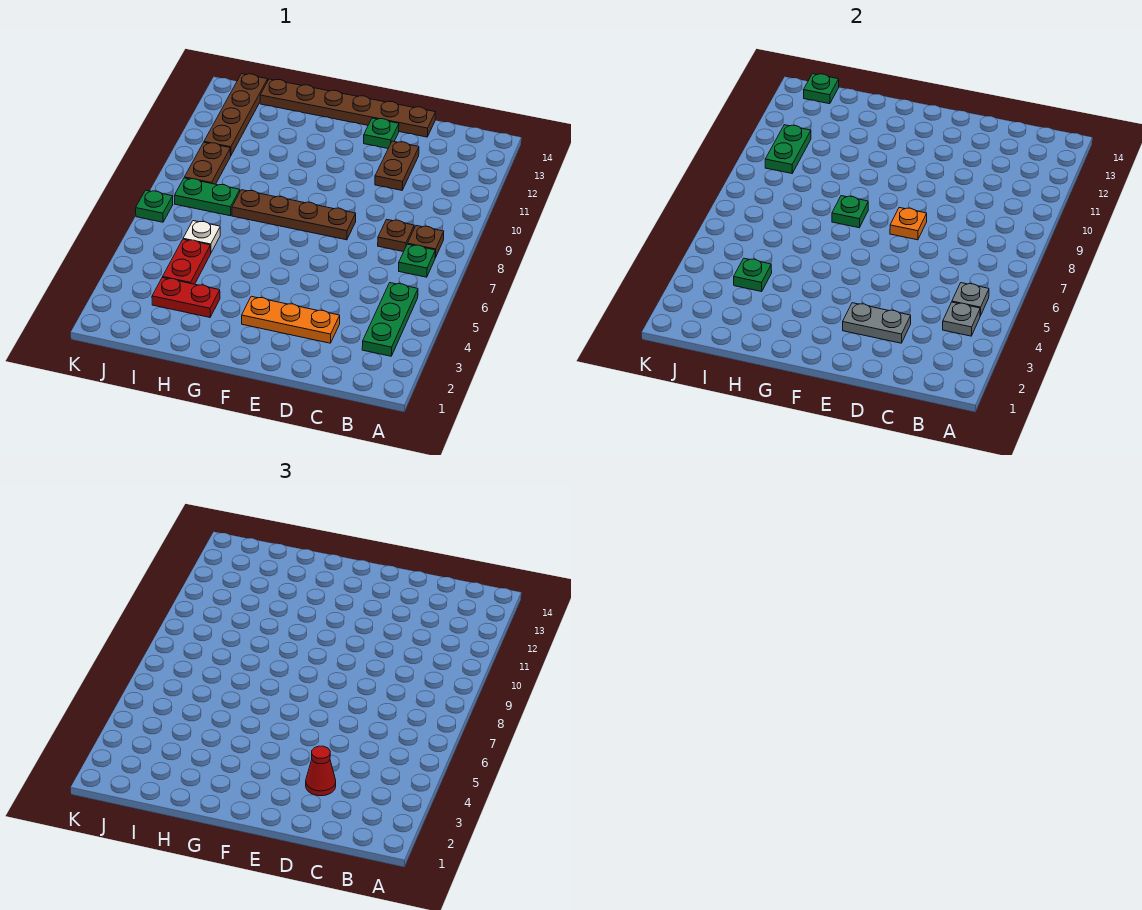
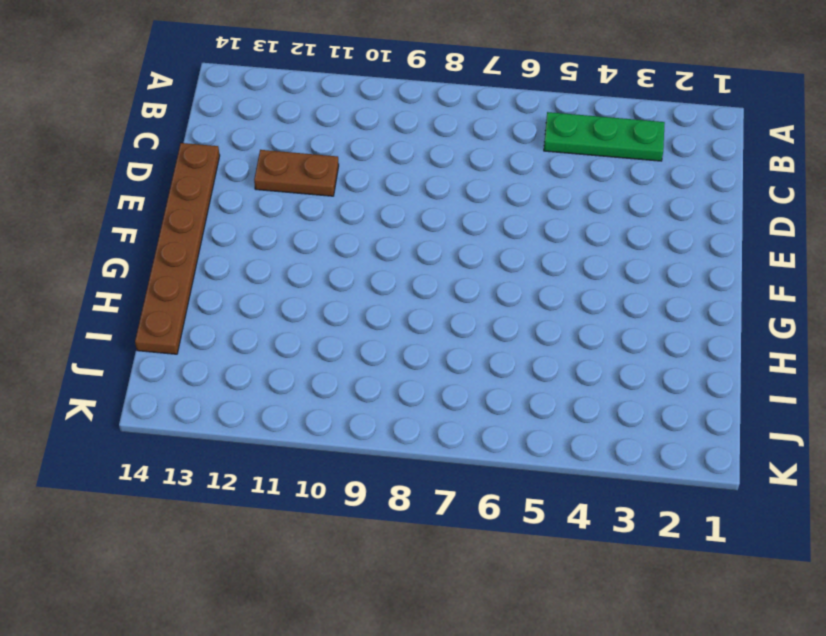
none -> green 1x1 plate [399,244,435,277]
none -> brown 1x1 plate [408,226,444,258]
none -> brown 1x1 plate [378,219,414,252]

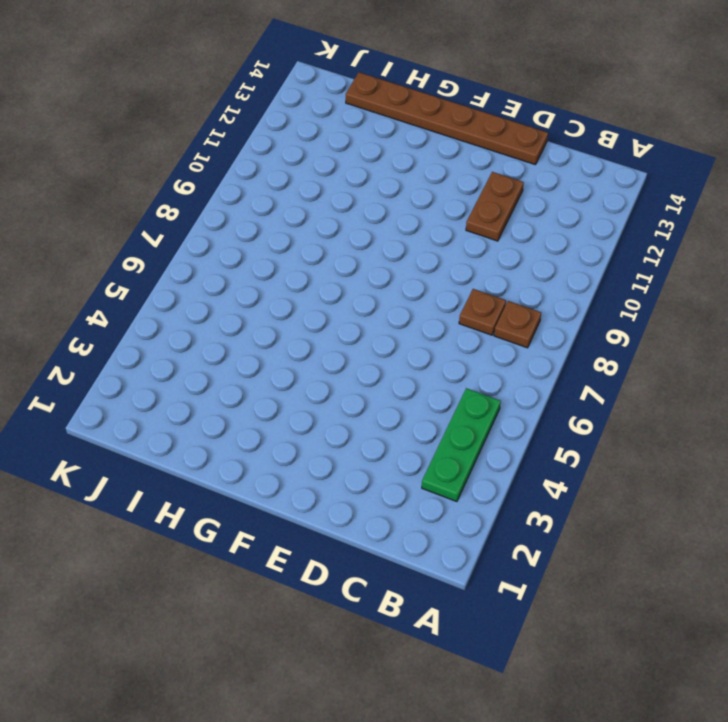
none -> green 1x1 plate [399,244,435,277]
none -> orange 1x3 plate [242,296,340,343]
none -> brown 1x4 plate [232,190,356,240]

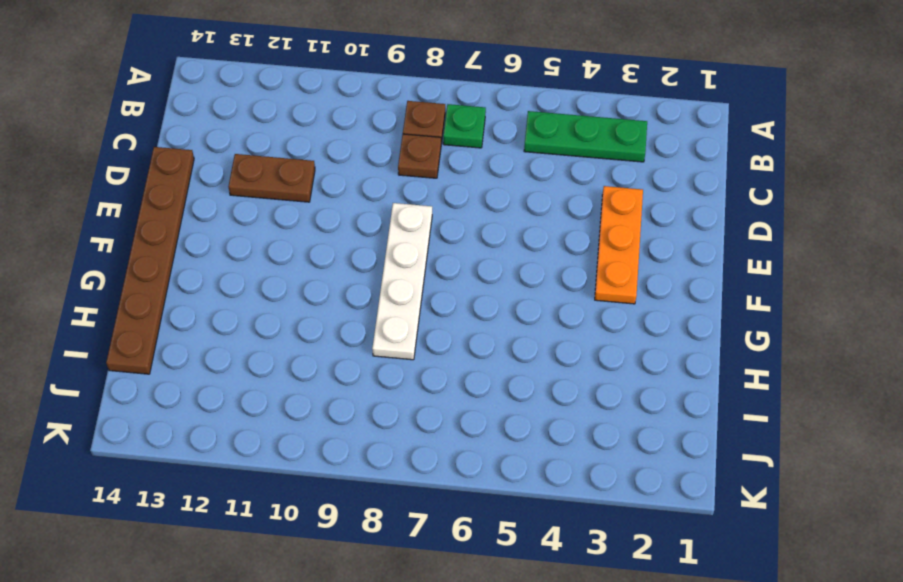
white 1x4 plate [372,203,432,360] -> brown 1x4 plate [232,190,356,240]
none -> green 1x1 plate [364,118,399,148]
none -> red 1x2 plate [152,277,220,317]
none -> red 1x2 plate [163,239,211,284]

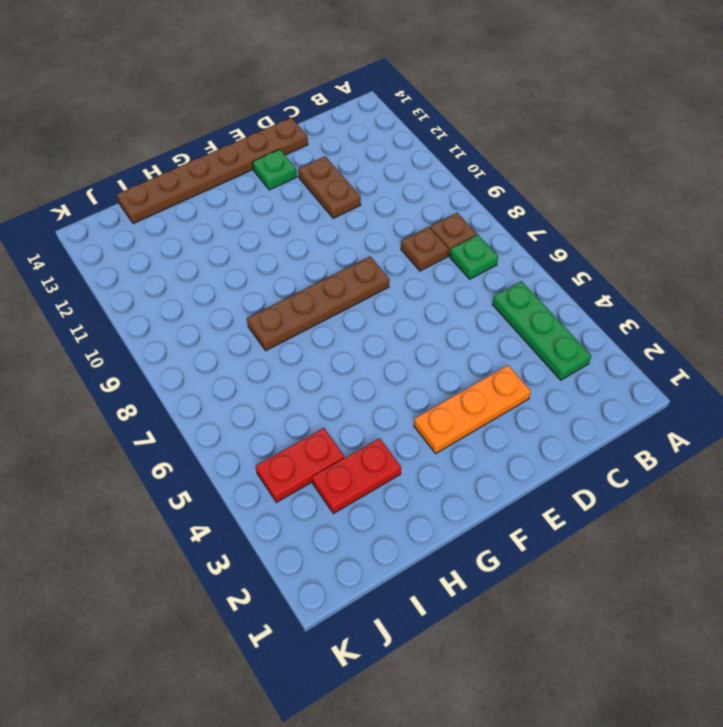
red 1x2 plate [256,428,344,502] -> red 1x2 plate turned to [163,239,211,284]
none -> white 1x1 plate [183,221,220,252]
none -> green 1x2 plate [174,178,240,216]
none -> brown 1x2 plate [184,142,231,184]

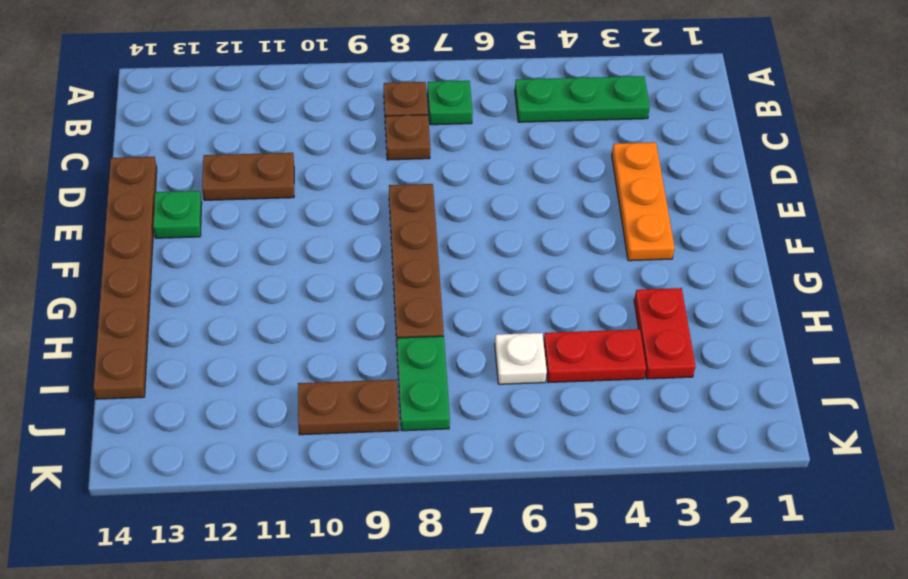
none -> brown 1x4 plate [204,74,268,155]
none -> green 1x1 plate [136,190,173,222]
none -> grey 1x1 plate [943,302,980,336]

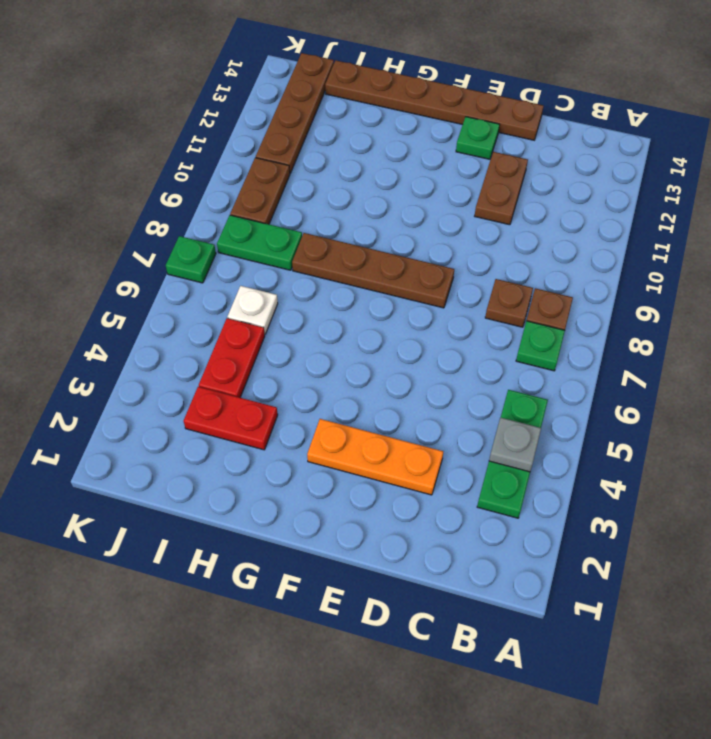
none -> grey 1x1 plate [952,283,989,316]
none -> grey 1x2 plate [843,303,911,343]
none -> orange 1x1 plate [890,208,927,240]

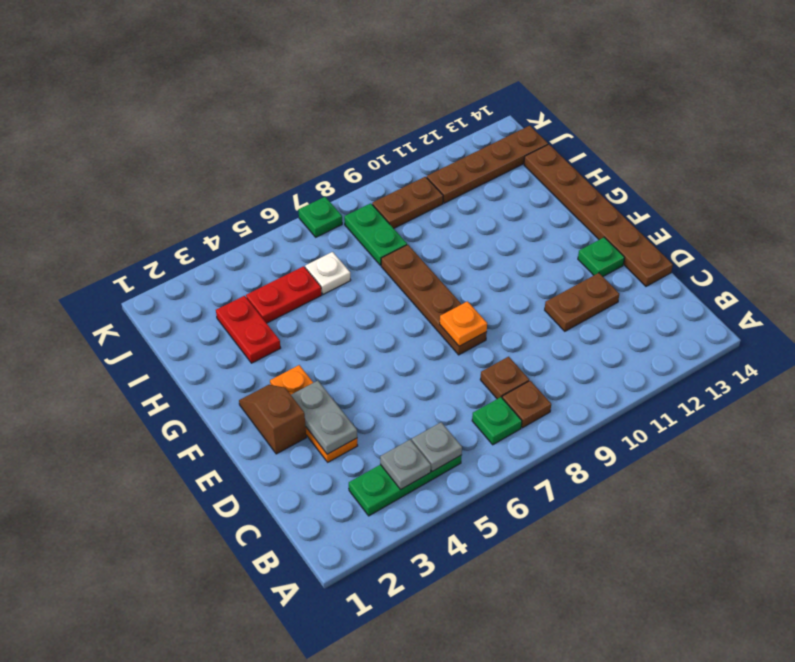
brown 1x2 slope [239,385,306,454] -> none
none -> green 1x1 plate [832,196,868,228]
none -> green 1x1 plate [734,258,772,292]
none -> green 1x2 plate [765,125,811,173]

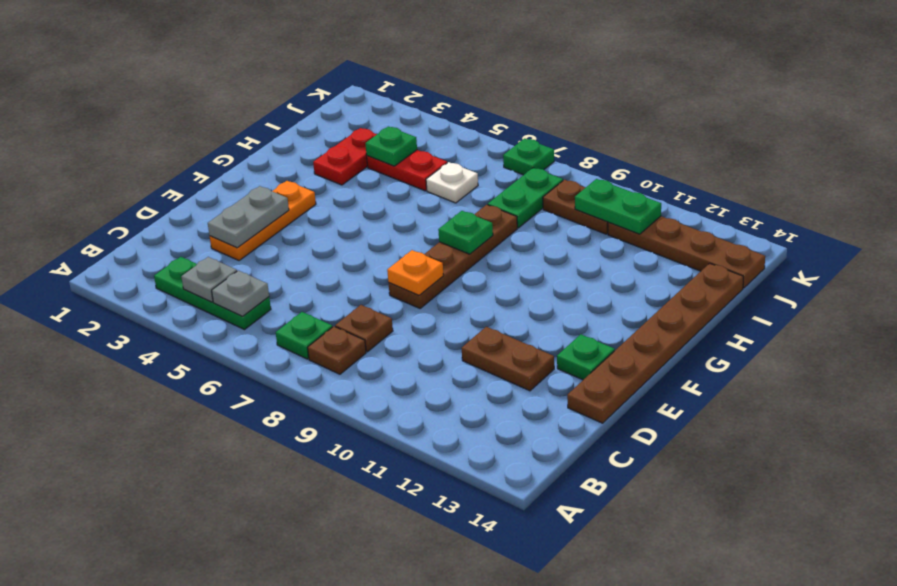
none -> green 1x1 plate [804,74,839,104]
none -> red 1x1 cone [306,746,336,796]

